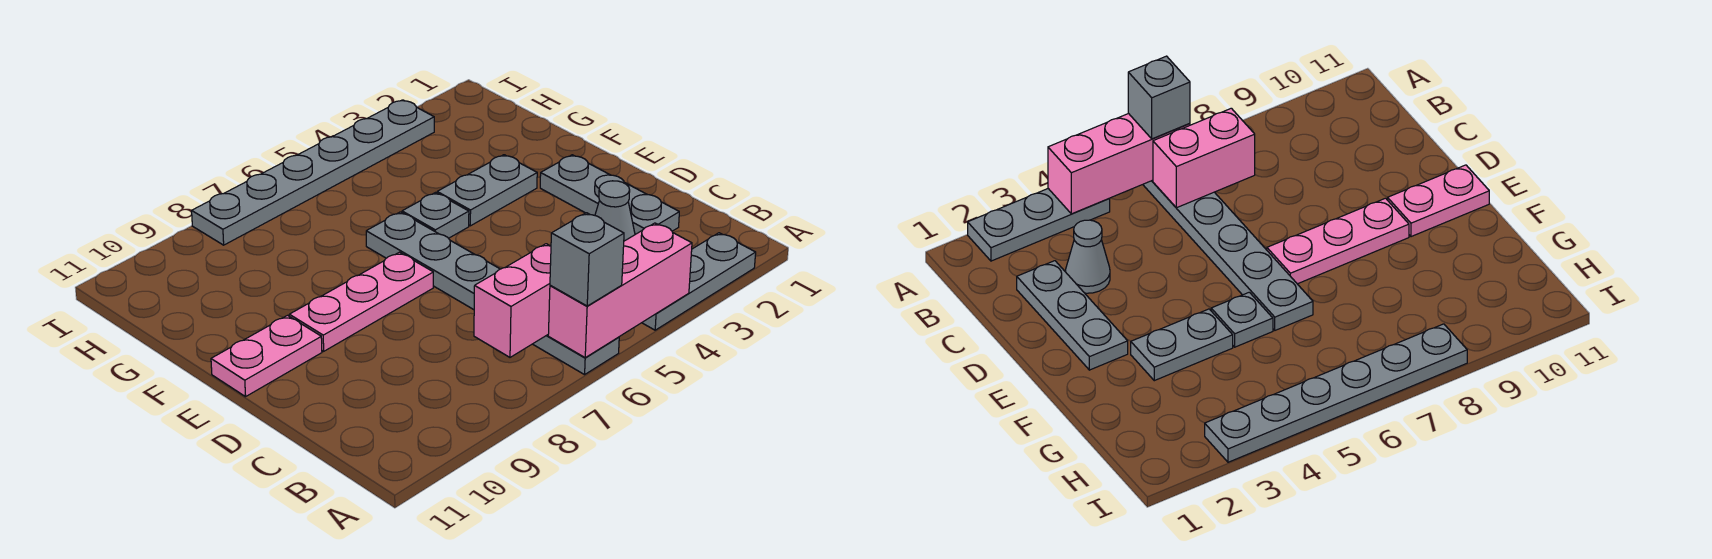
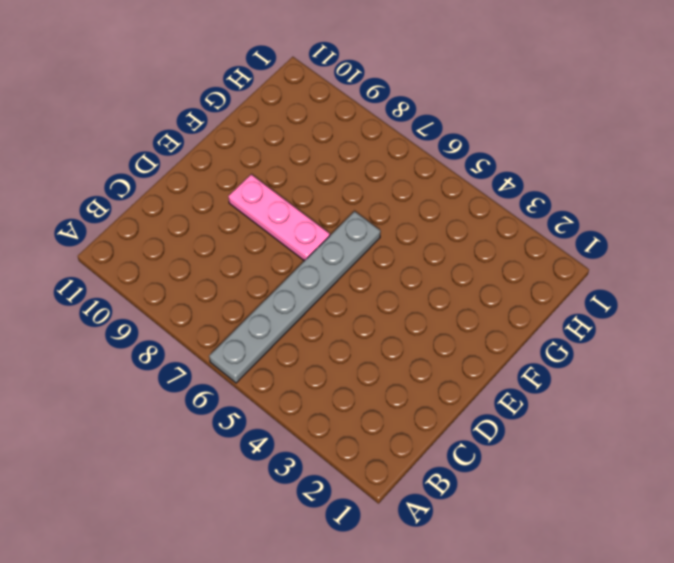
none -> grey 1x3 plate [642,233,756,330]
none -> grey 1x3 plate [540,155,679,234]
none -> grey 1x1 cone [595,181,635,241]

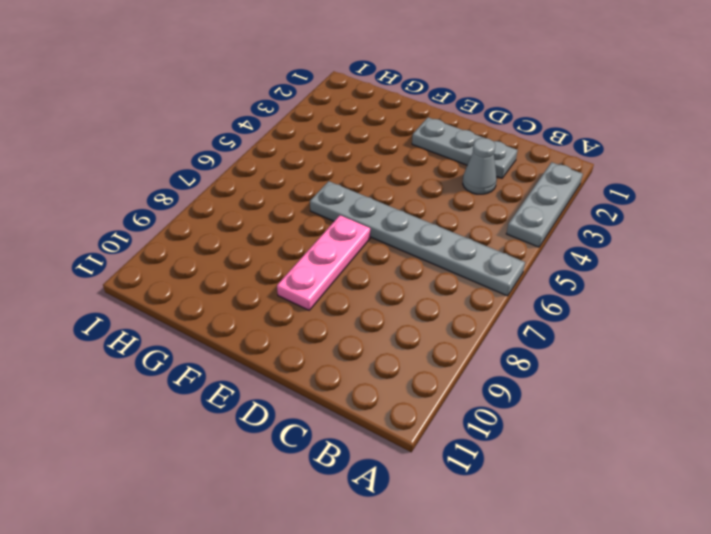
none -> pink 1x2 plate [211,315,322,397]
none -> grey 1x2 plate [437,155,537,226]
none -> grey 1x1 plate [402,193,469,238]

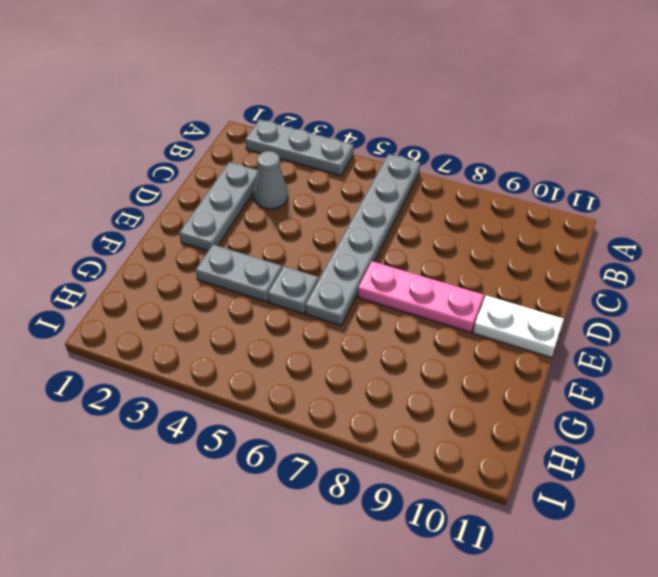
white 1x2 plate [473,295,564,358] -> pink 1x2 plate [211,315,322,397]
none -> grey 1x6 plate [192,100,434,245]
none -> pink 1x3 brick [548,223,692,358]
none -> pink 1x2 brick [474,244,551,357]

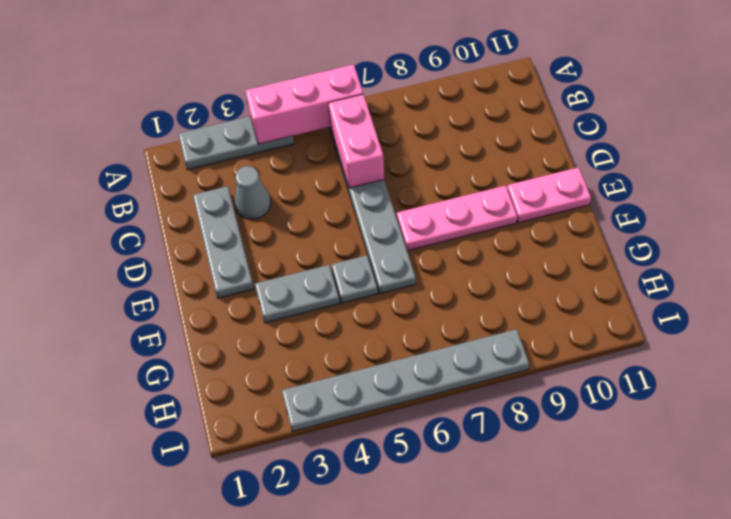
pink 1x2 brick [328,94,384,188] -> pink 1x2 brick turned to [474,244,551,357]
none -> grey 1x1 brick [550,213,624,306]

